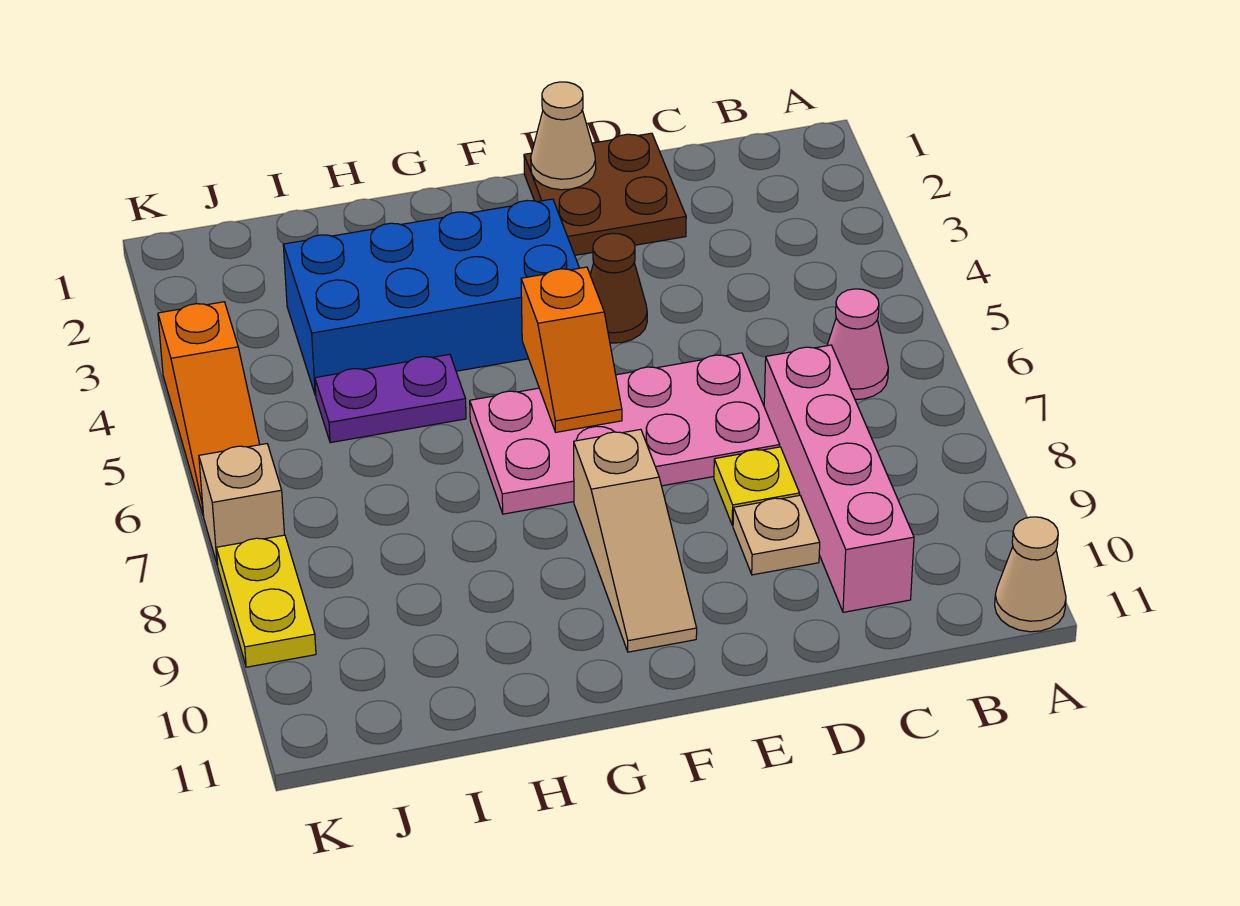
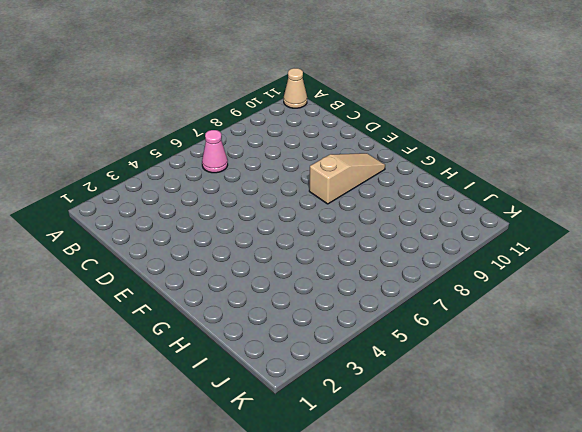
none -> pink 1x4 brick [764,345,914,612]
none -> brown 2x2 plate [524,133,686,255]
none -> pink 2x4 plate [470,353,780,514]

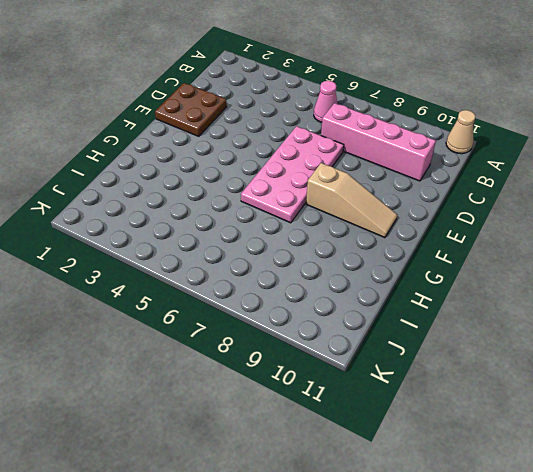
none -> yellow 1x1 plate [714,447,800,525]
none -> tan 1x1 plate [733,495,820,575]
none -> brown 1x1 cone [590,233,647,343]

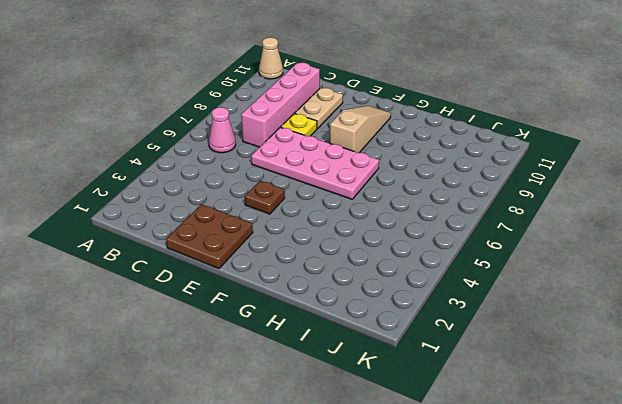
tan 1x2 plate [295,88,343,129] -> tan 1x1 plate [733,495,820,575]
brown 1x1 plate [245,181,285,214] -> brown 1x1 cone [590,233,647,343]
none -> blue 2x4 brick [283,199,579,395]
none -> purple 1x2 plate [315,354,466,443]
none -> orange 1x3 slope [158,302,260,516]

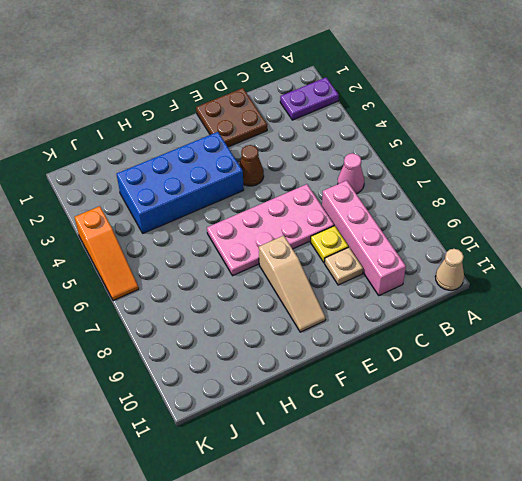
purple 1x2 plate [280,78,339,120] -> purple 1x2 plate moved to [315,354,466,443]
none -> tan 1x1 brick [199,444,284,565]
none -> yellow 1x2 plate [216,535,316,667]
none -> tan 1x1 cone [531,82,596,190]

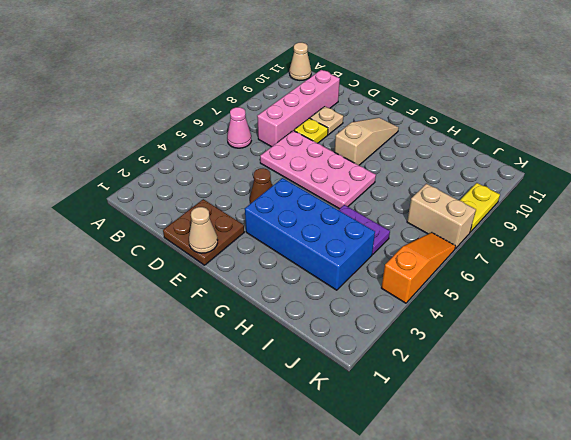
tan 1x2 brick [407,184,476,249] -> tan 1x1 brick [199,444,284,565]
none -> orange 1x2 slope [521,267,622,432]

